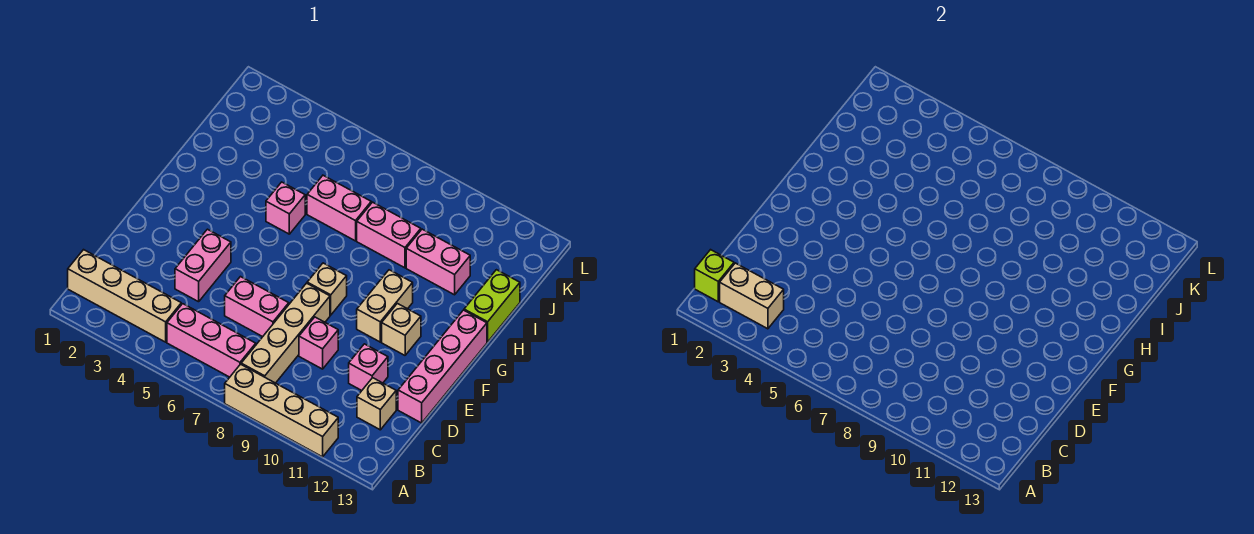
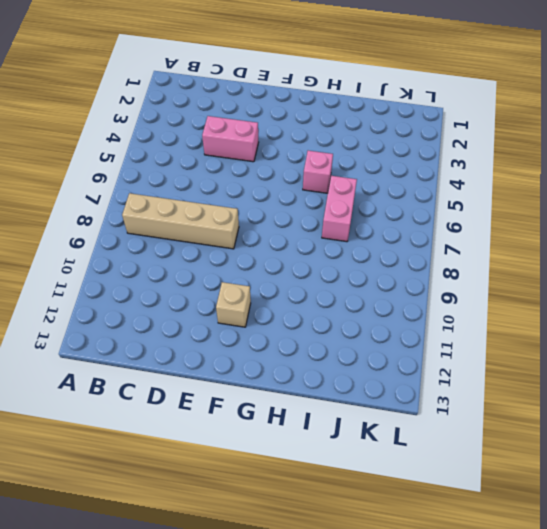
none -> tan 1x4 brick [225,364,338,457]
none -> tan 1x4 brick [68,250,181,342]
none -> pink 1x3 brick [167,304,256,377]

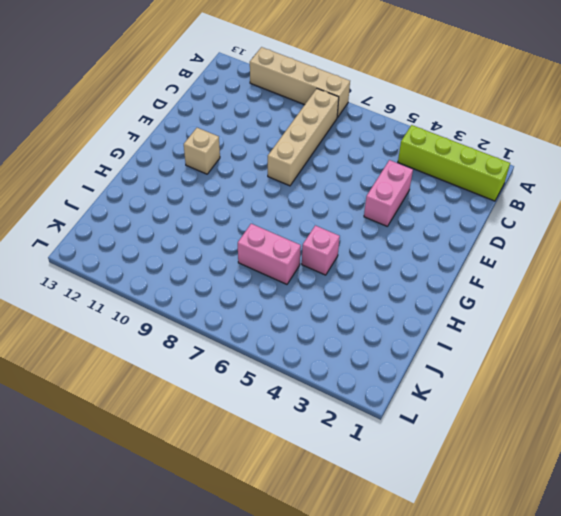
lime 1x4 brick [398,125,510,201] -> tan 1x4 brick [68,250,181,342]
none -> pink 1x3 brick [167,304,256,377]
none -> tan 1x1 brick [357,378,396,430]
none -> pink 1x2 brick [225,277,289,337]

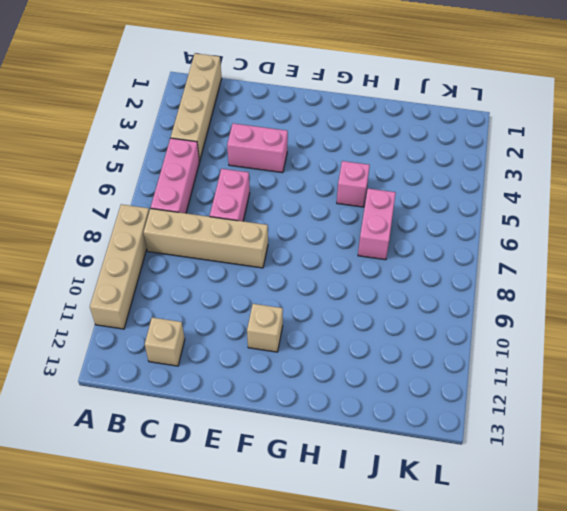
none -> pink 1x1 brick [299,317,338,369]
none -> pink 1x1 brick [349,344,388,390]
none -> pink 1x4 brick [398,310,487,423]

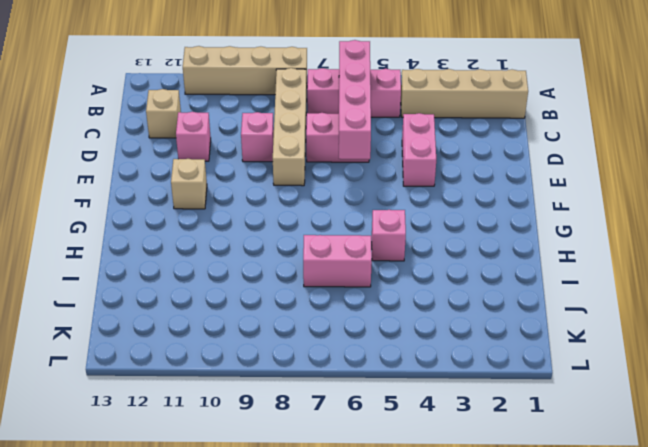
pink 1x4 brick [339,40,371,159] -> pink 1x4 brick moved to [398,310,487,423]
none -> tan 1x1 brick [307,263,347,315]
none -> tan 1x2 brick [357,270,413,342]
none -> lime 1x2 brick [464,270,520,342]

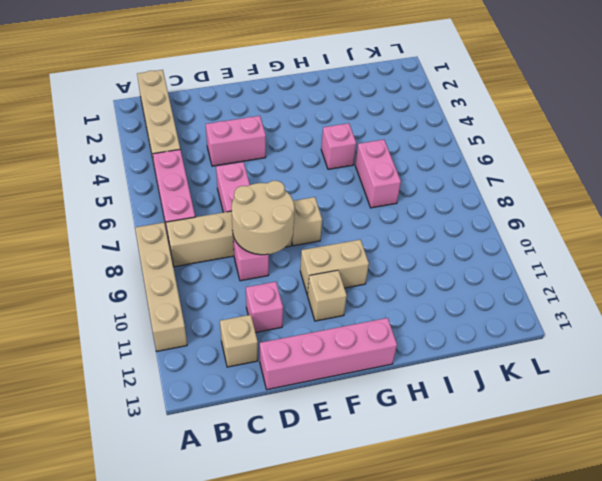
tan 2x2 round brick [232,181,294,255] -> none
none -> lime 1x2 brick [464,270,520,342]
none -> pink 1x2 brick [357,202,421,268]
none -> pink 1x2 brick [406,229,470,295]

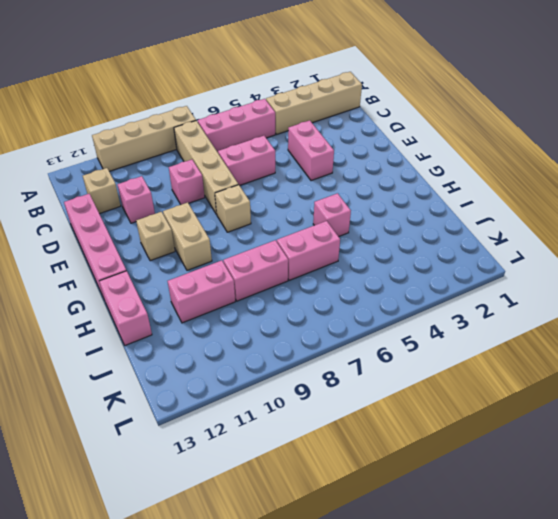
pink 1x2 brick [99,271,152,345] -> lime 1x2 brick [464,270,520,342]
none -> lime 1x1 brick [695,250,734,302]
none -> tan 1x2 brick [720,263,784,329]

